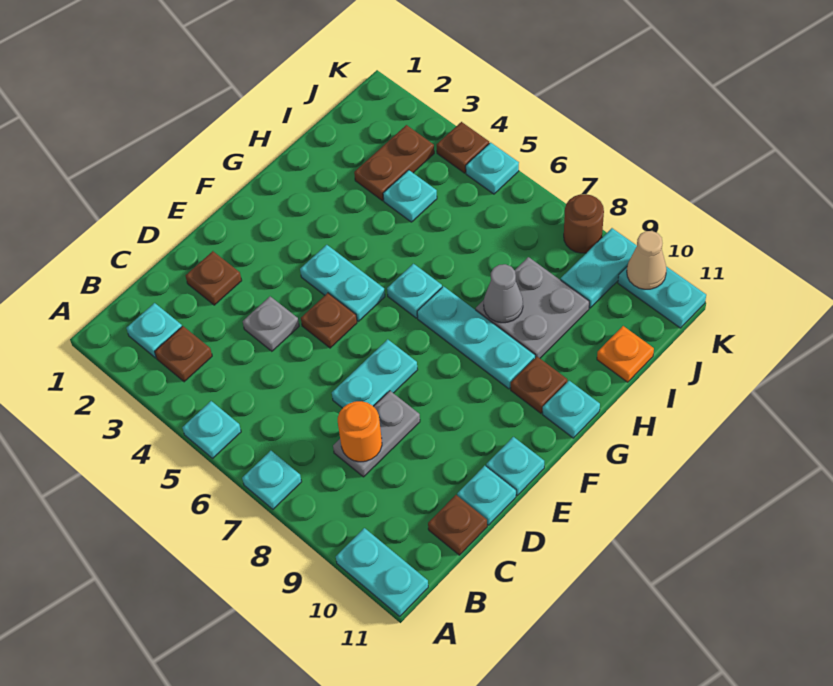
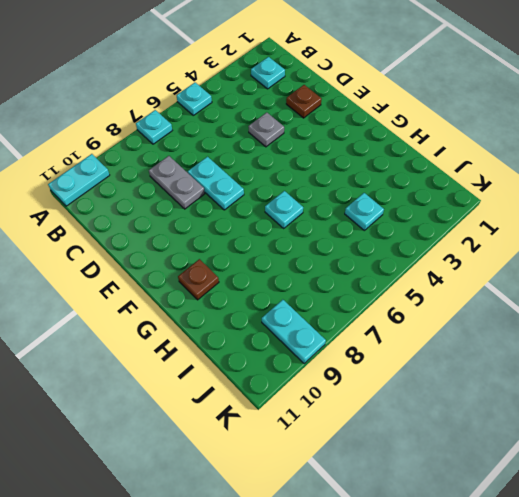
none -> brown 1x1 plate [155,326,212,382]
none -> brown 1x1 plate [428,495,487,555]
none -> cyan 1x1 plate [457,466,516,525]
none -> brown 1x1 plate [301,293,357,348]

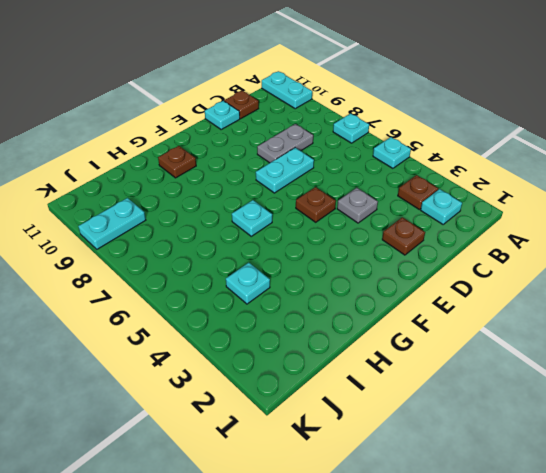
none -> cyan 1x1 plate [486,437,544,496]
none -> cyan 1x2 plate [300,245,385,321]
none -> cyan 1x3 plate [417,286,535,389]
none -> cyan 1x1 plate [543,381,600,438]

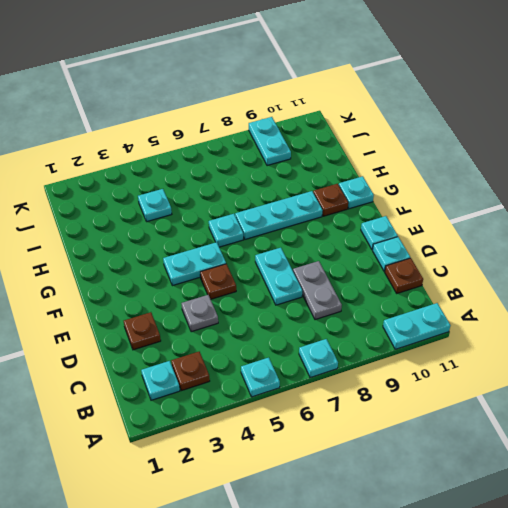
none -> grey 2x2 plate [476,257,589,358]
none -> brown 1x2 plate [354,125,434,201]
none -> orange 1x1 plate [597,326,654,382]
none -> brown 1x1 plate [437,122,489,173]

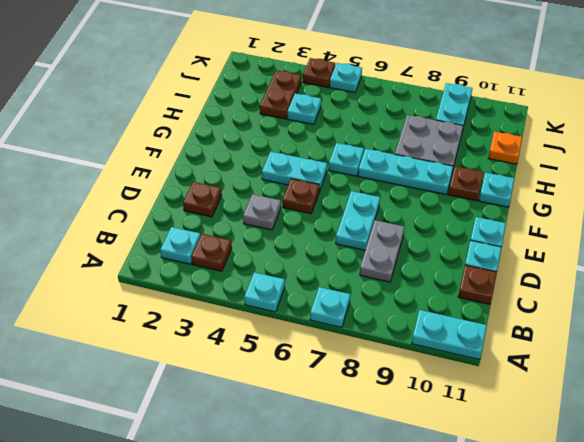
none -> brown 1x1 round brick [564,194,604,253]
none -> cyan 1x2 plate [618,266,706,328]
none -> orange 1x1 round brick [338,401,382,462]
none -> grey 1x1 cone [484,264,523,323]

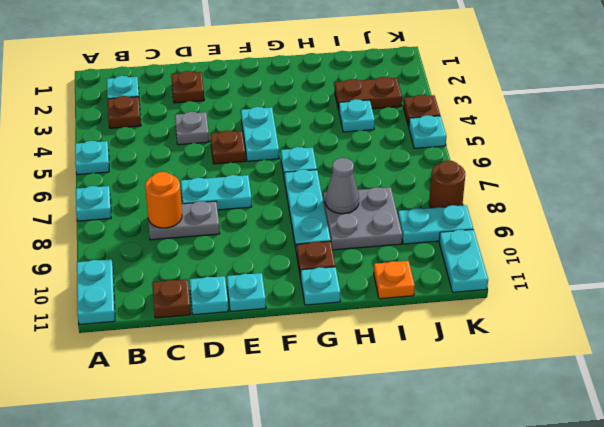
none -> tan 1x1 cone [627,231,666,289]

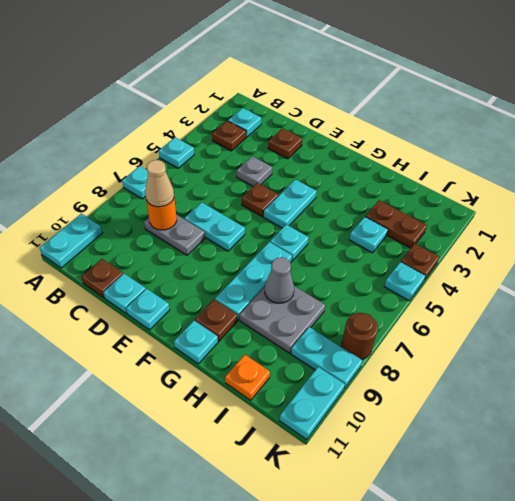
tan 1x1 cone [145,160,174,207] -> tan 1x1 cone moved to [627,231,666,289]

